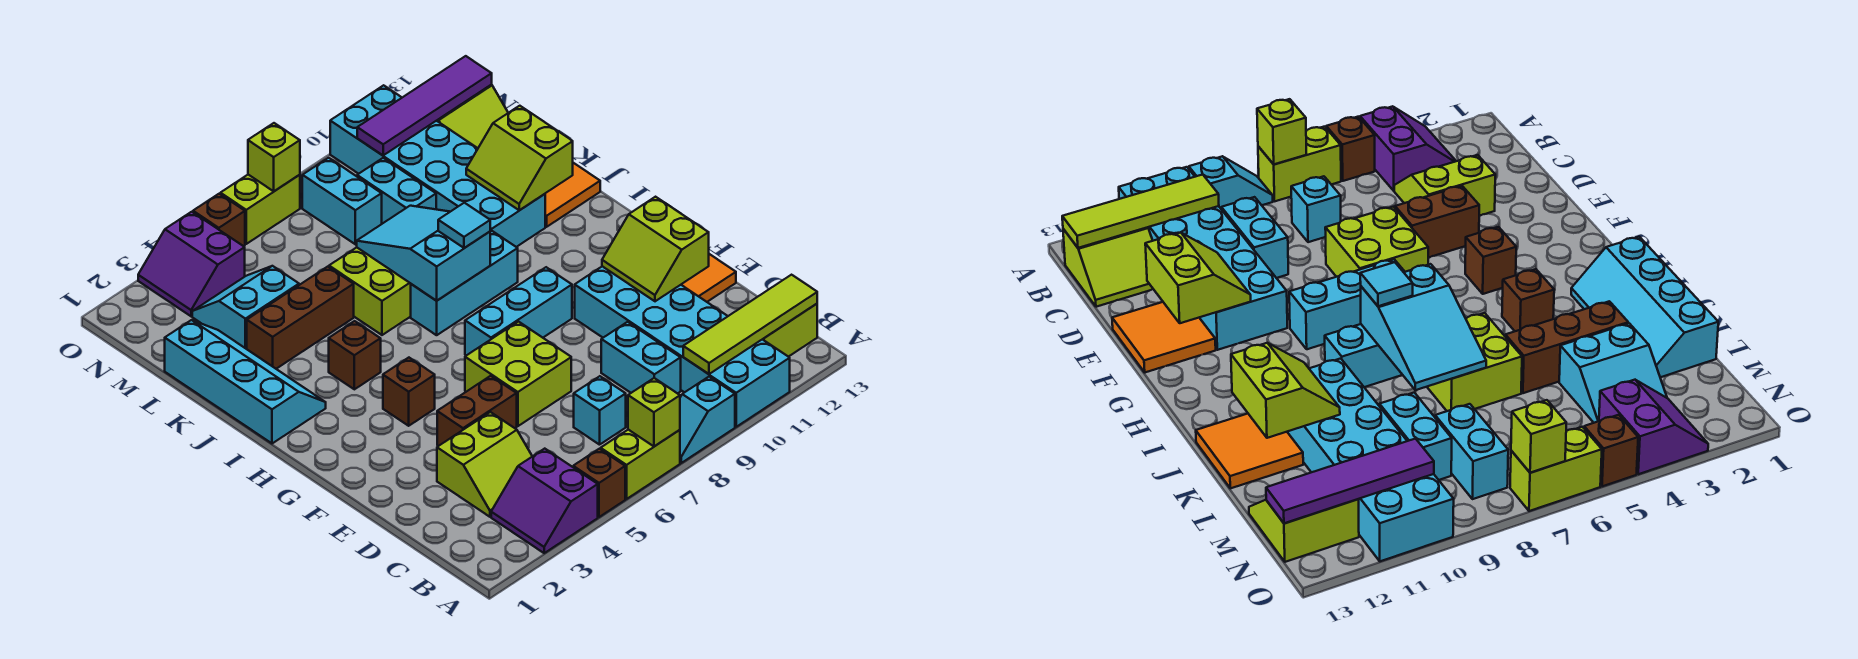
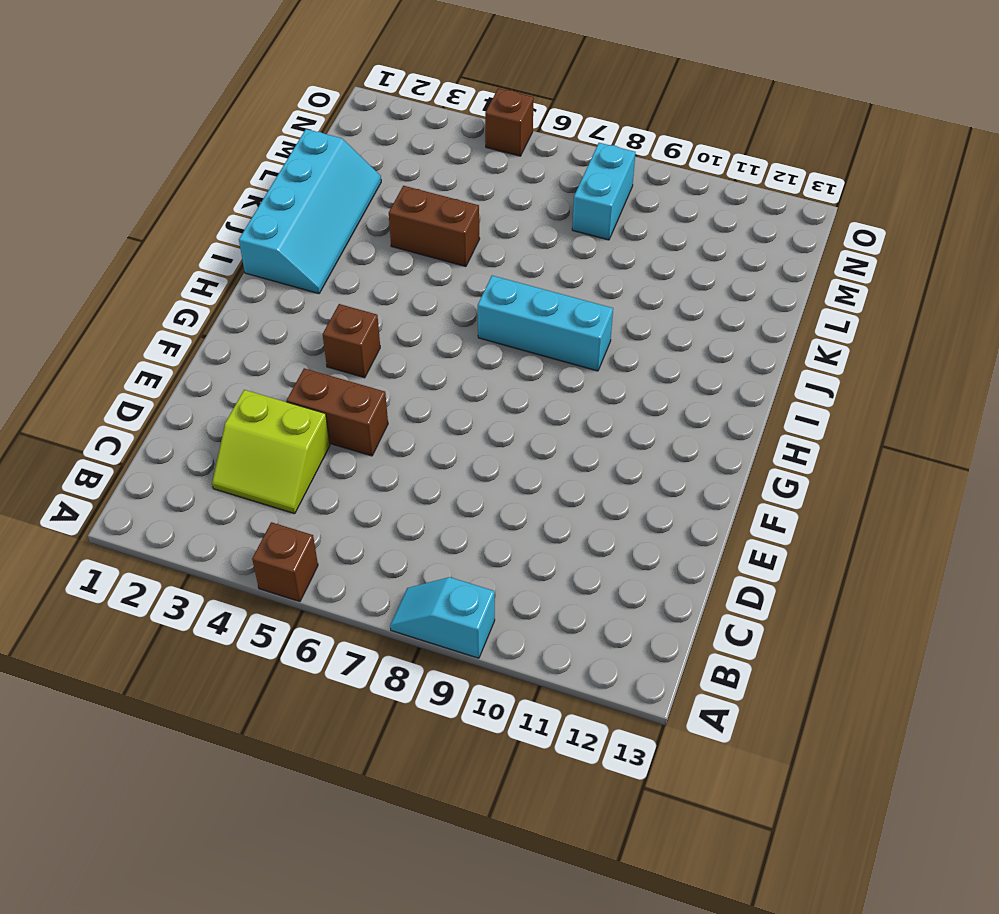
brown 1x2 brick [389,186,480,267] -> brown 1x3 brick [247,267,354,369]
none -> purple 2x2 slope [491,449,598,553]
none -> lime 1x2 brick [601,430,680,499]
none -> cyan 2x6 brick [575,266,790,427]
none -> lime 2x2 slope [763,304,817,357]

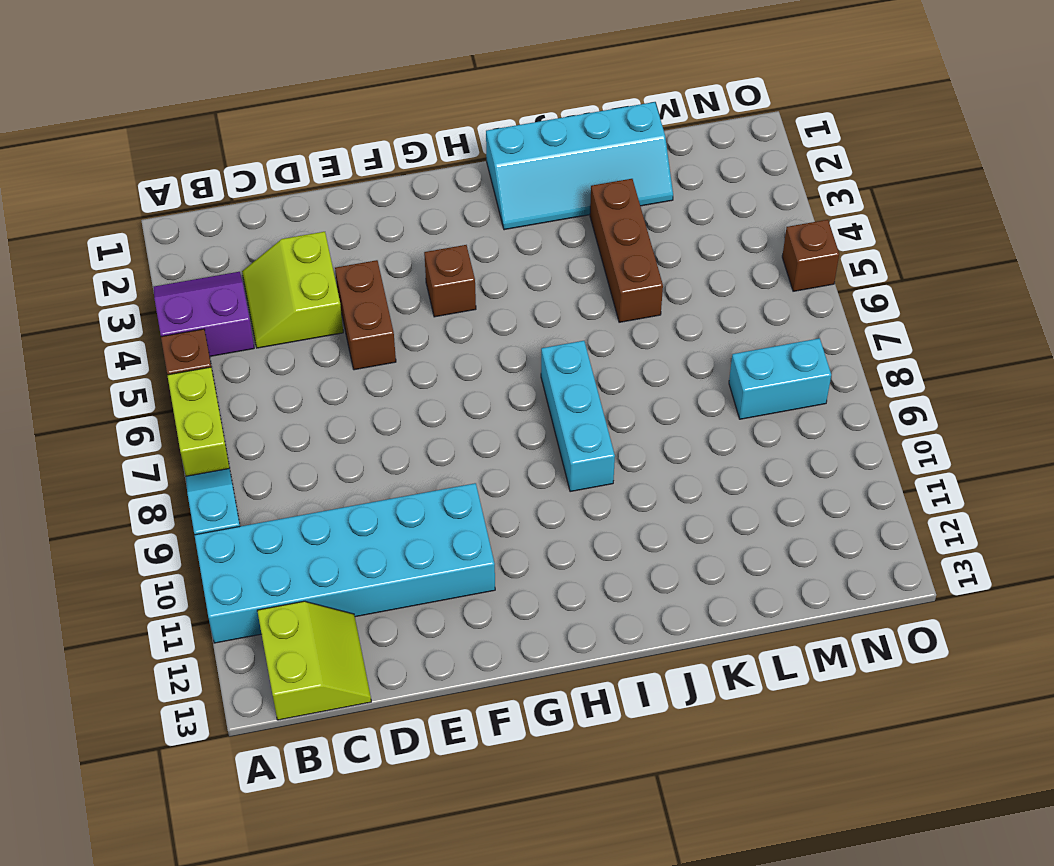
none -> cyan 1x1 brick [574,376,626,445]
none -> cyan 1x2 brick [601,322,681,394]
none -> lime 2x2 brick [465,322,571,426]
none -> orange 2x2 tile [681,254,736,302]

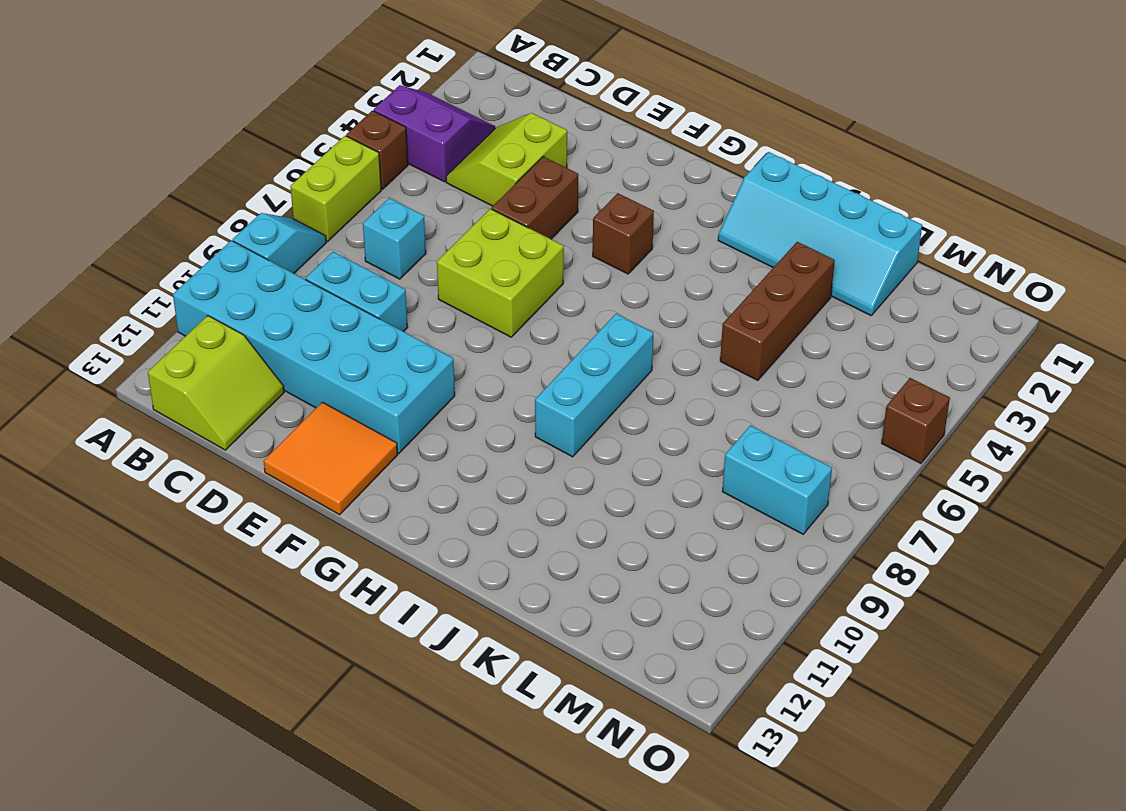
none -> cyan 1x3 brick [465,267,572,356]
none -> brown 1x1 brick [329,321,381,389]
none -> lime 2x2 brick [329,247,411,335]
none -> cyan 2x6 brick [330,85,545,247]

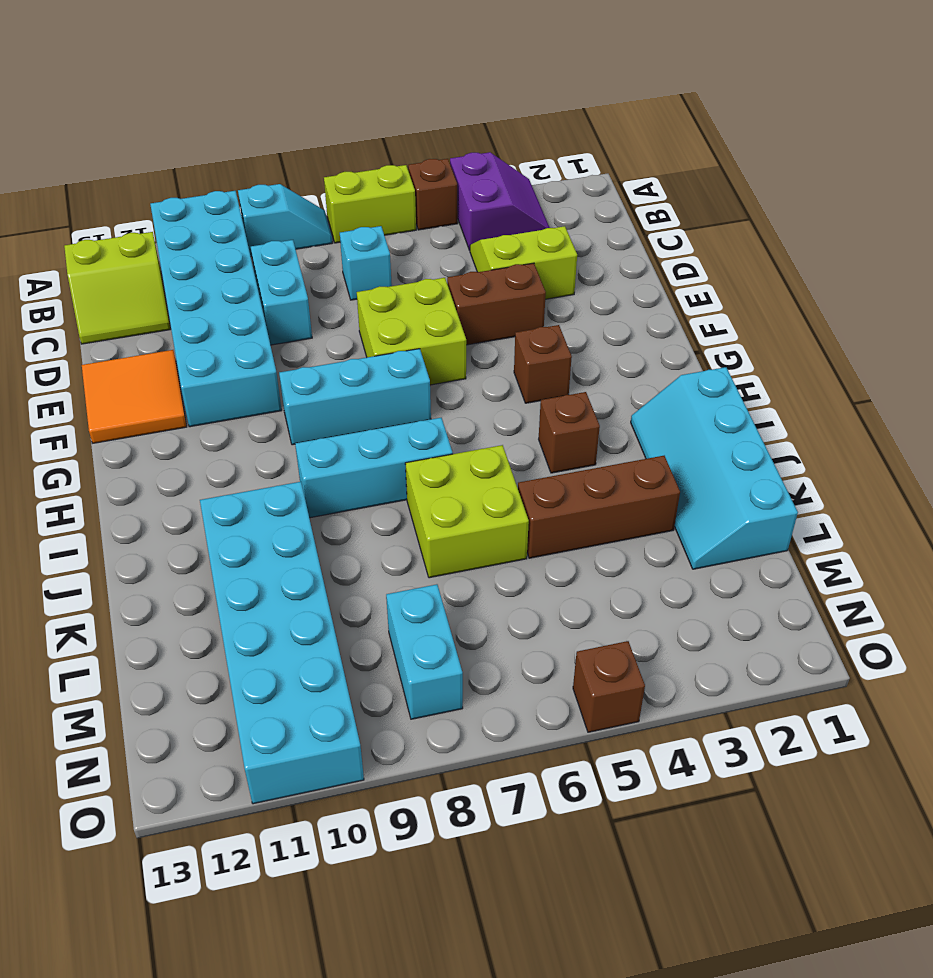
none -> orange 2x2 tile [545,163,600,227]
none -> cyan 2x2 slope [192,266,299,349]
none -> cyan 1x2 brick [357,158,436,224]
none -> lime 2x2 slope [437,85,508,148]

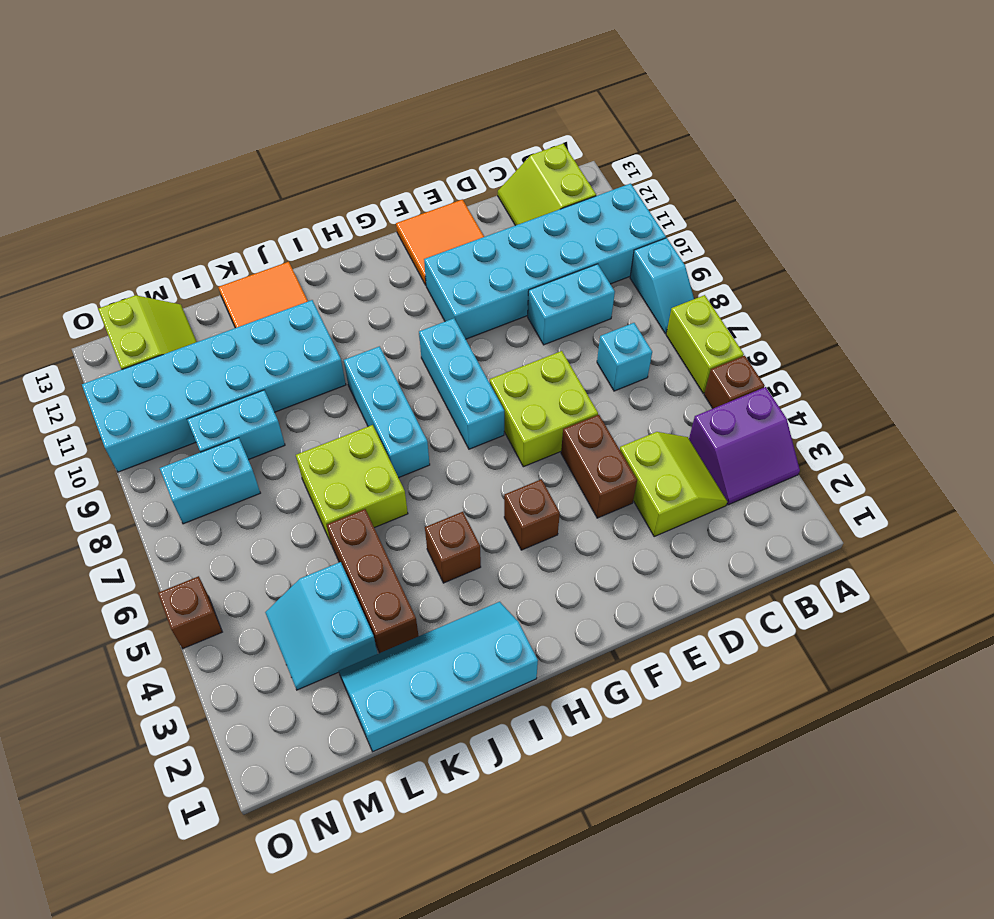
none -> purple 2x2 slope [138,212,245,316]
none -> lime 1x2 brick [220,175,300,244]
none -> lime 1x1 brick [628,378,680,446]
none -> lime 1x4 tile [683,275,817,374]

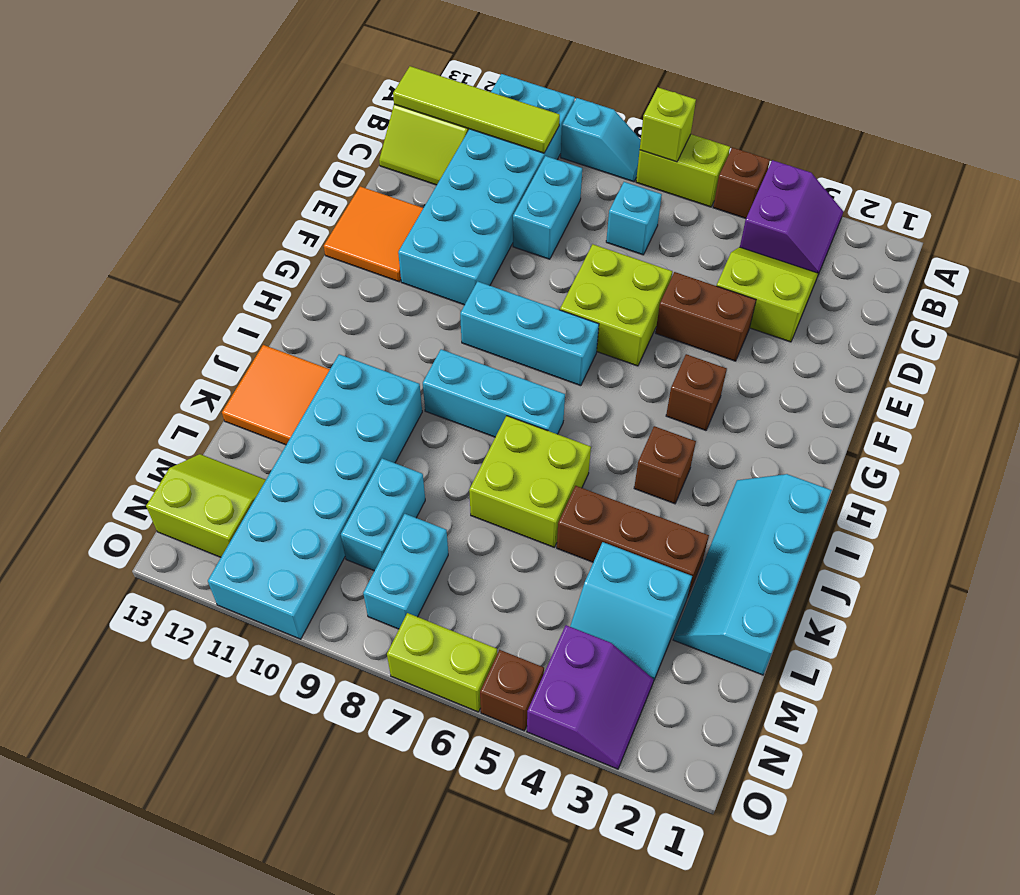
none -> lime 2x2 slope [602,197,709,301]
none -> cyan 2x3 slope [357,206,490,301]
none -> lime 2x2 slope [466,106,573,210]
none -> purple 1x4 tile [357,56,492,155]

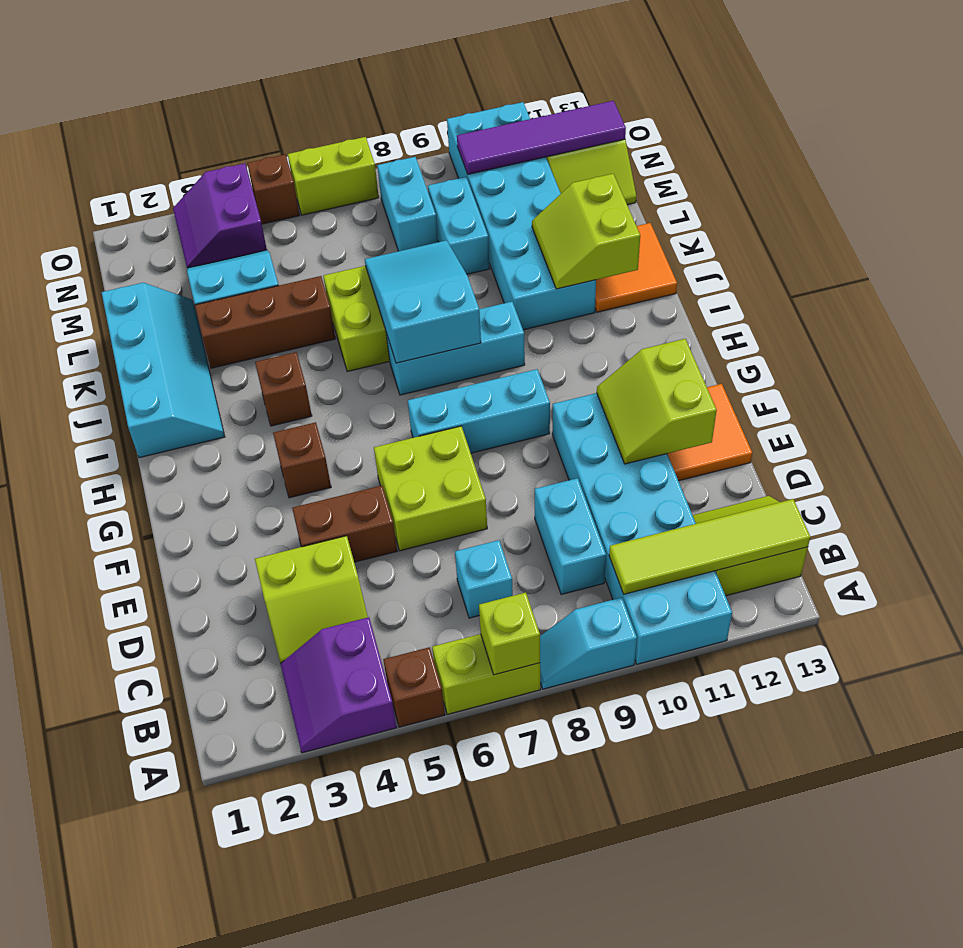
none -> lime 1x1 brick [248,123,300,191]
none -> cyan 1x1 tile [438,203,490,248]

